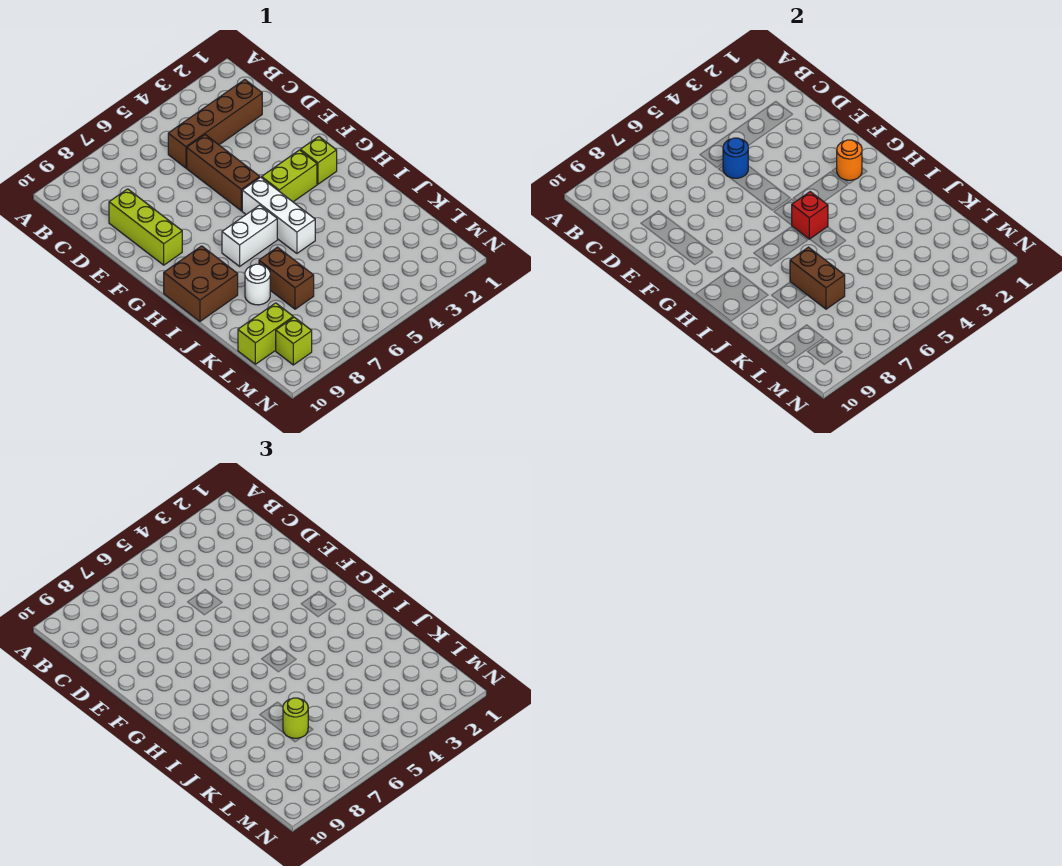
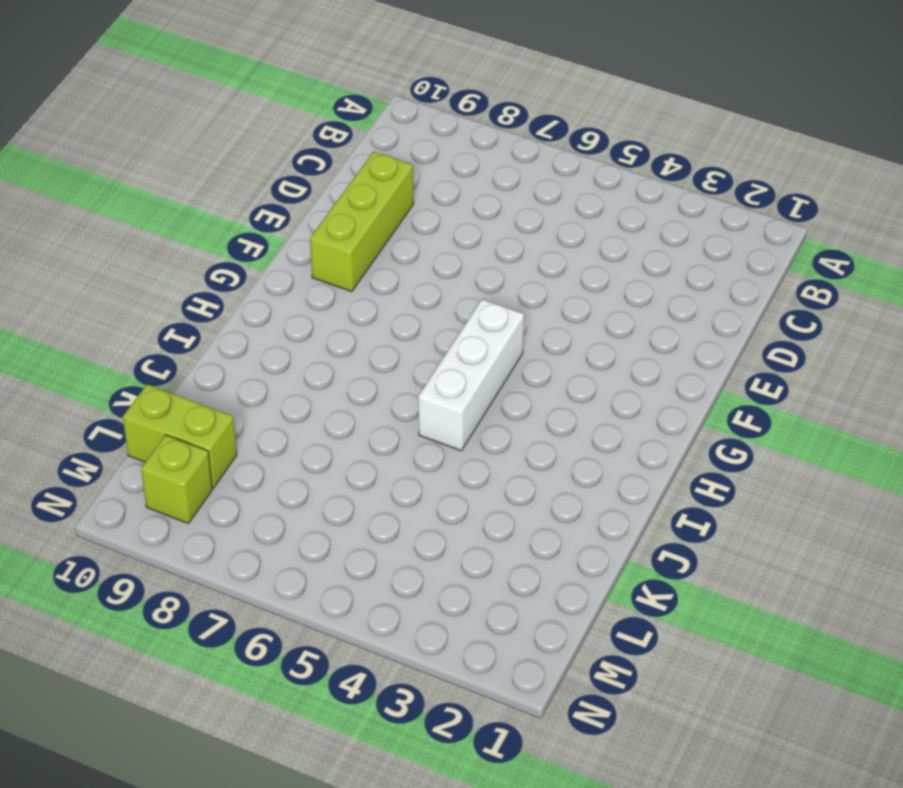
none -> brown 1x4 brick [168,80,262,168]
none -> brown 1x3 brick [187,135,260,211]
none -> lime 1x1 brick [300,137,337,184]

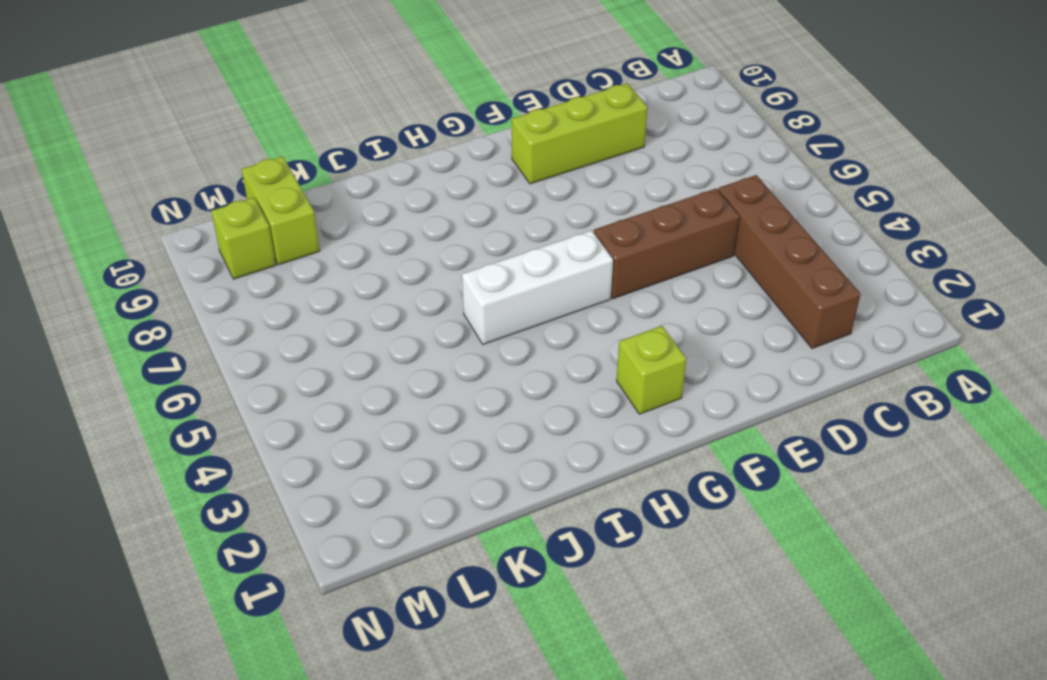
none -> lime 1x2 brick [262,150,317,202]
none -> white 1x2 brick [222,205,277,266]
none -> brown 2x2 brick [164,246,238,321]

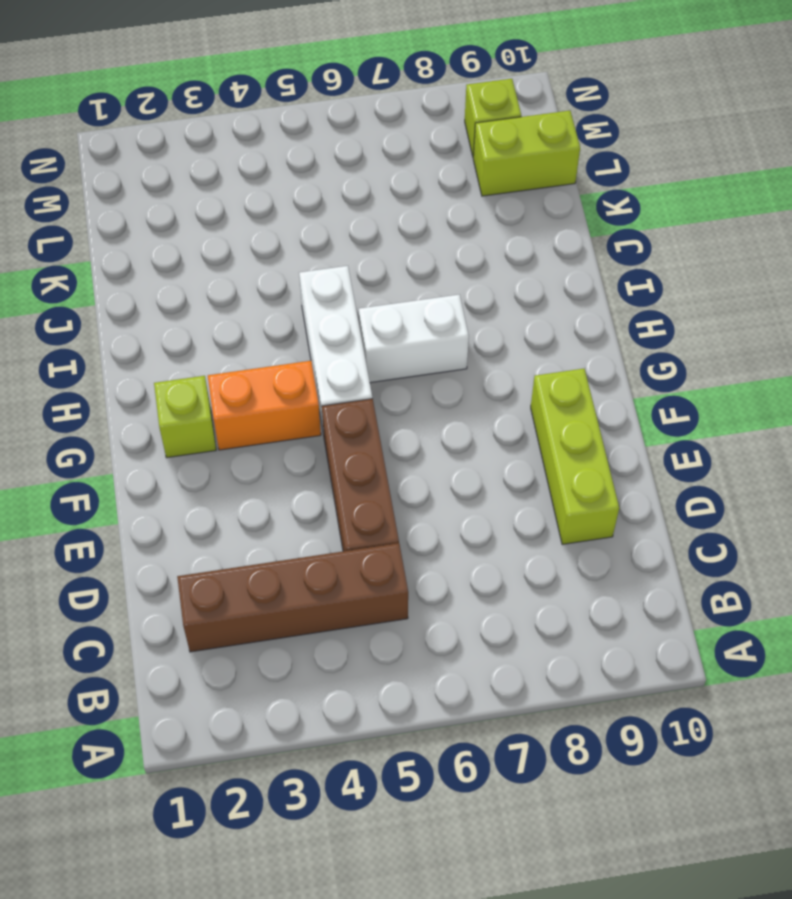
orange 1x2 brick [208,361,321,450] -> lime 1x2 brick [262,150,317,202]
none -> brown 2x2 brick [164,246,238,321]
none -> brown 1x2 brick [259,247,314,309]
none -> white 1x1 round brick [245,264,270,305]

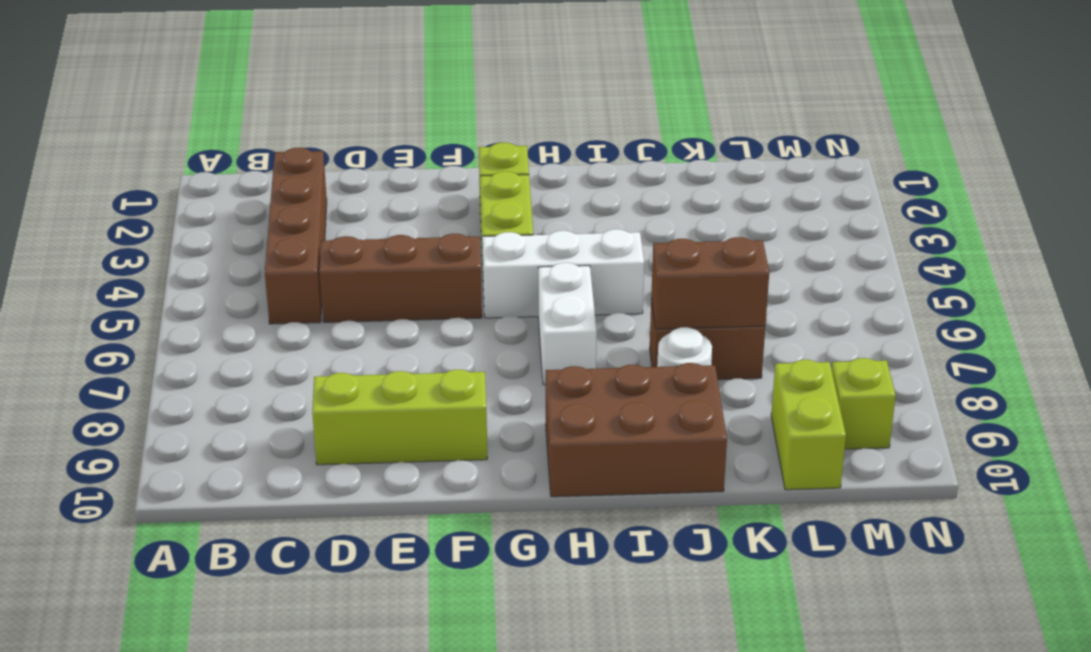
brown 2x3 brick [546,363,727,497] -> brown 2x2 brick [164,246,238,321]
none -> blue 1x1 round brick [723,138,748,178]
none -> orange 1x1 round brick [837,140,862,180]
none -> red 1x1 brick [792,192,828,239]

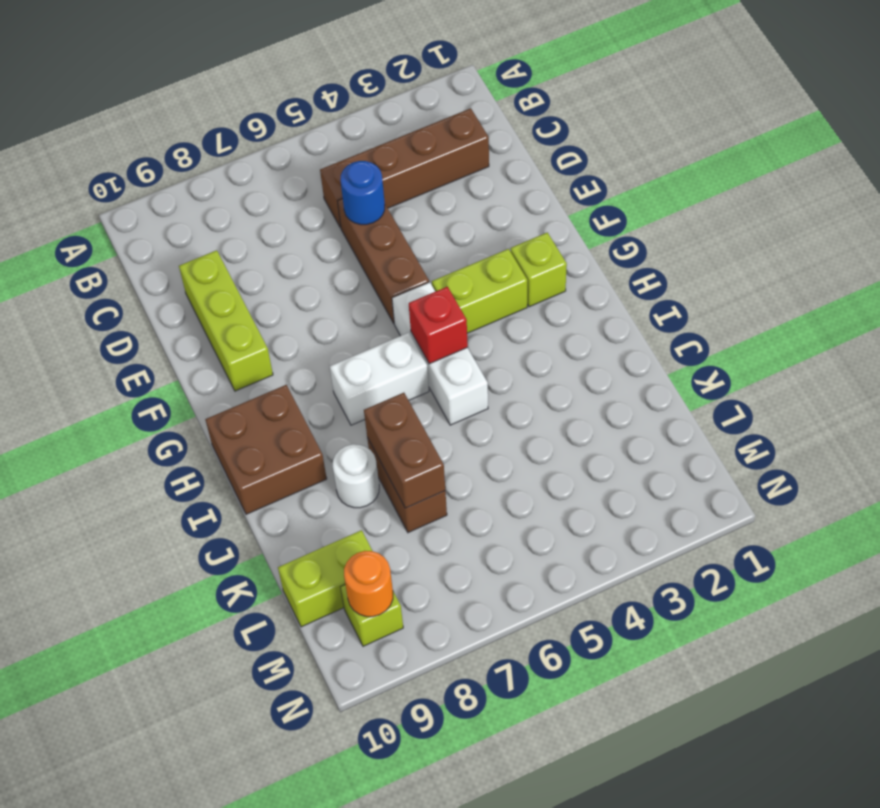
orange 1x1 round brick [344,551,393,617] -> orange 1x1 round brick moved to [837,140,862,180]
none -> lime 1x1 round brick [283,698,308,738]

